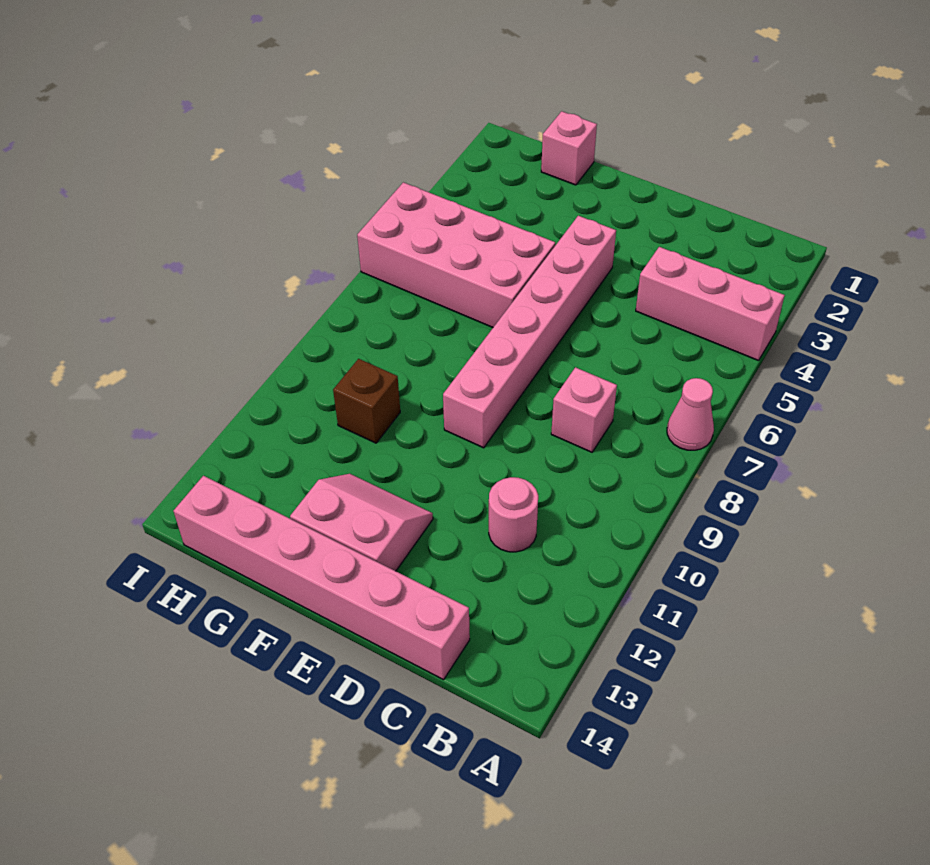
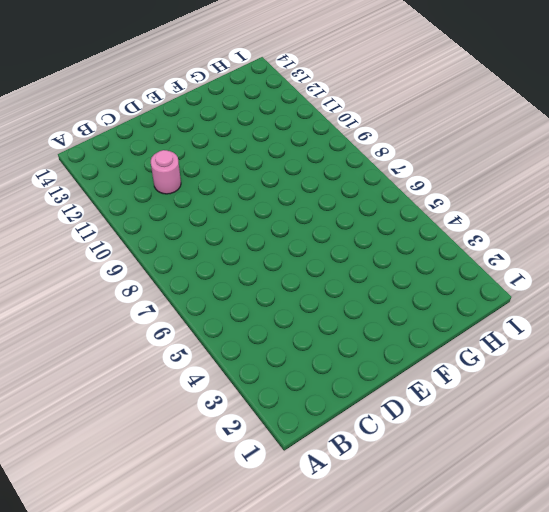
none -> pink 1x3 brick [636,247,785,361]
none -> pink 1x1 cone [667,378,714,450]

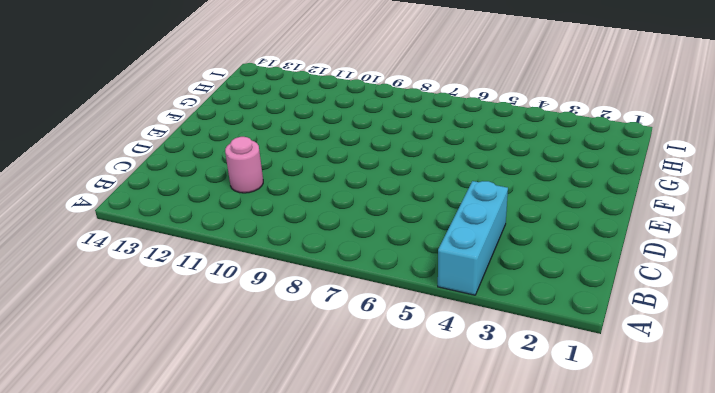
cyan 1x3 brick [438,181,508,295] -> pink 1x3 brick [636,247,785,361]
none -> pink 1x1 cone [667,378,714,450]
none -> pink 1x1 brick [551,367,617,452]

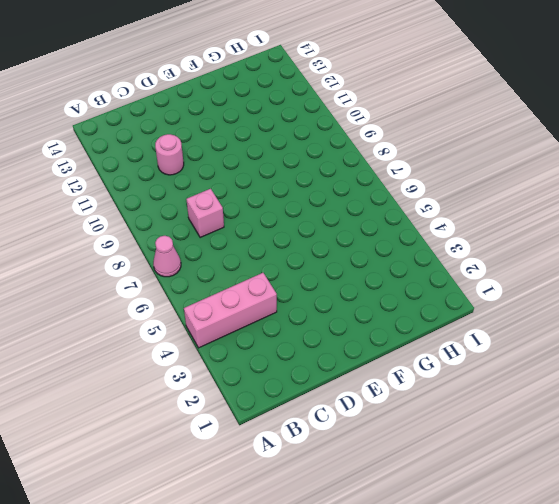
none -> pink 1x6 brick [173,476,470,680]
none -> pink 1x6 brick [443,216,616,448]

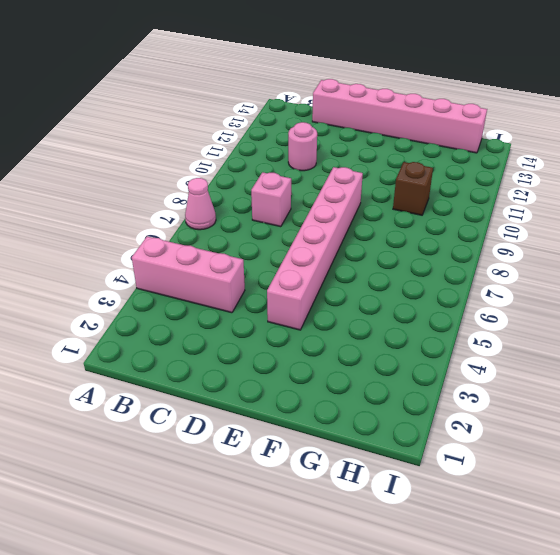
none -> pink 2x2 slope [290,474,433,571]
none -> pink 2x4 brick [357,182,555,327]

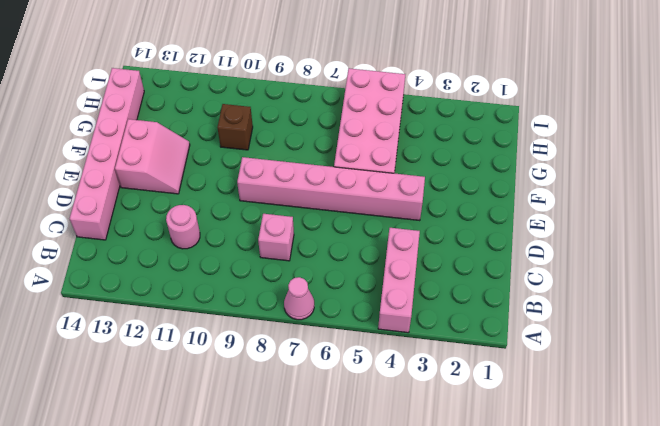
none -> pink 1x1 brick [541,111,597,185]

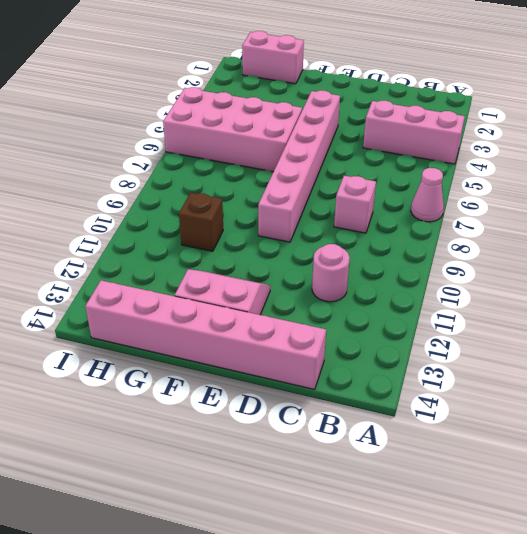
pink 1x2 brick [242,31,304,84] -> pink 1x1 brick [541,111,597,185]

